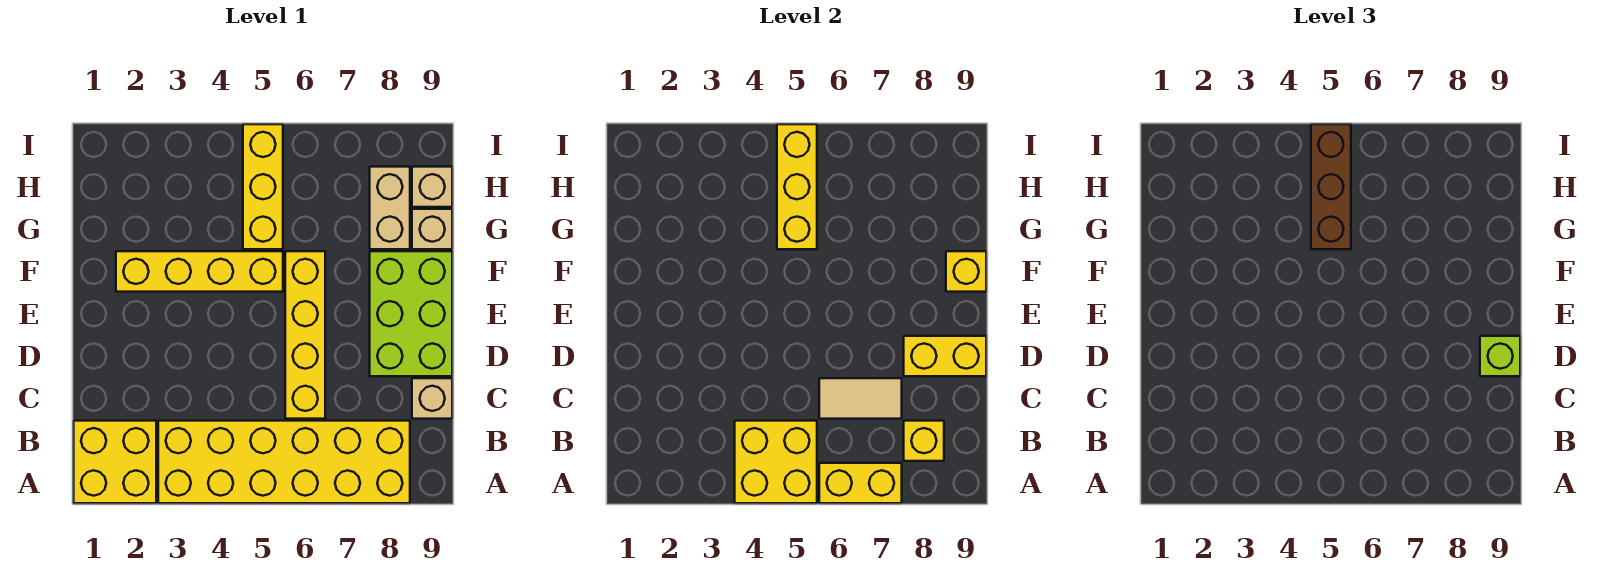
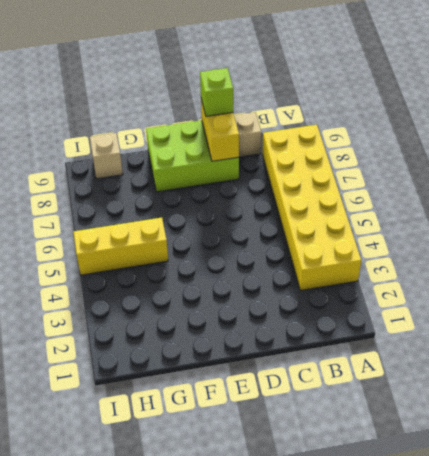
none -> yellow 2x2 brick [74,421,156,503]
none -> yellow 1x4 brick [285,251,325,419]
none -> yellow 1x4 brick [116,251,283,292]

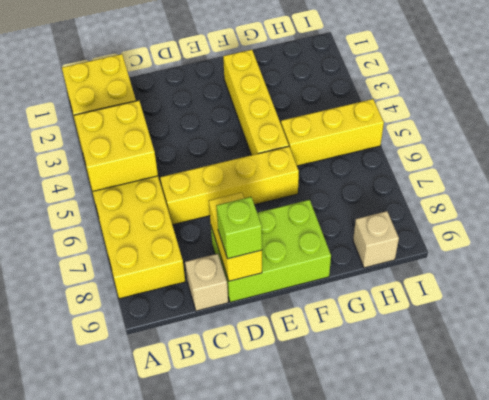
none -> tan 1x2 brick [370,167,410,249]
none -> tan 1x1 brick [412,209,452,249]
none -> yellow 1x2 brick [819,463,902,503]

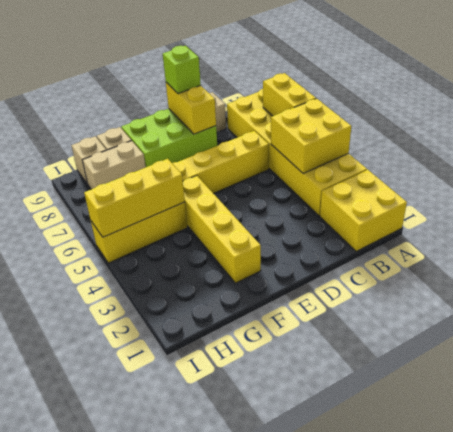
none -> yellow 1x1 brick [904,421,944,461]
none -> tan 1x2 tile [819,378,902,419]
none -> yellow 1x1 brick [946,251,986,292]

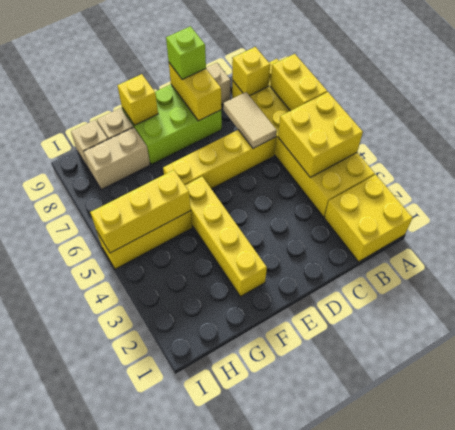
none -> brown 1x3 brick [1311,124,1351,249]

